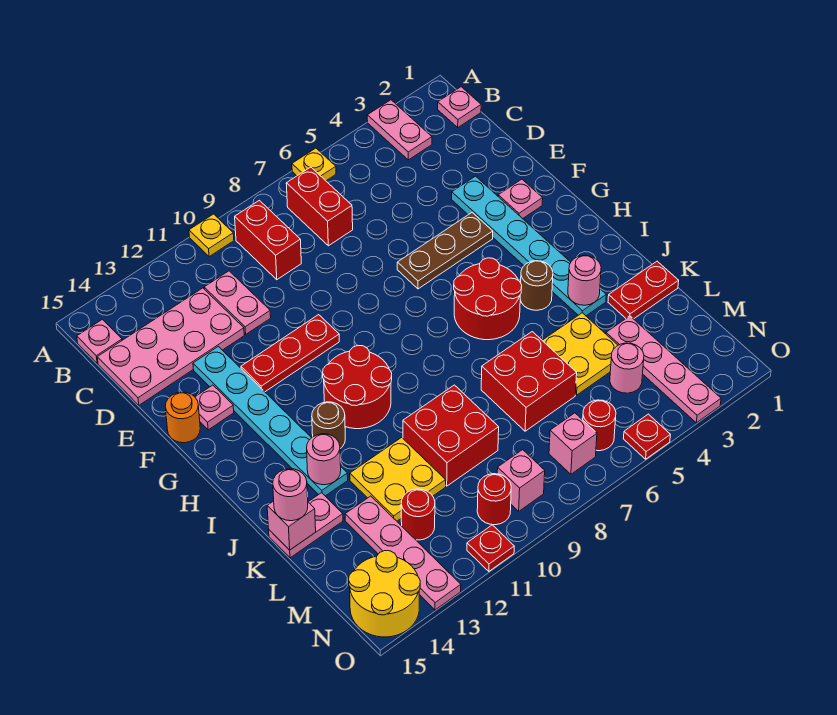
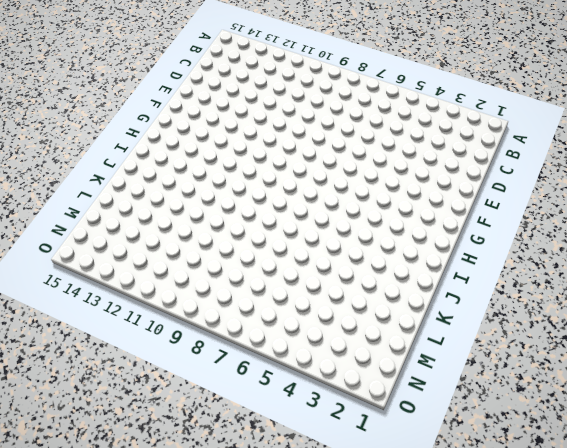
none -> pink 1x2 plate [367,100,432,160]
none -> yellow 1x1 plate [292,148,336,181]
none -> yellow 1x1 plate [189,214,234,257]
none -> pink 1x1 plate [438,87,481,127]

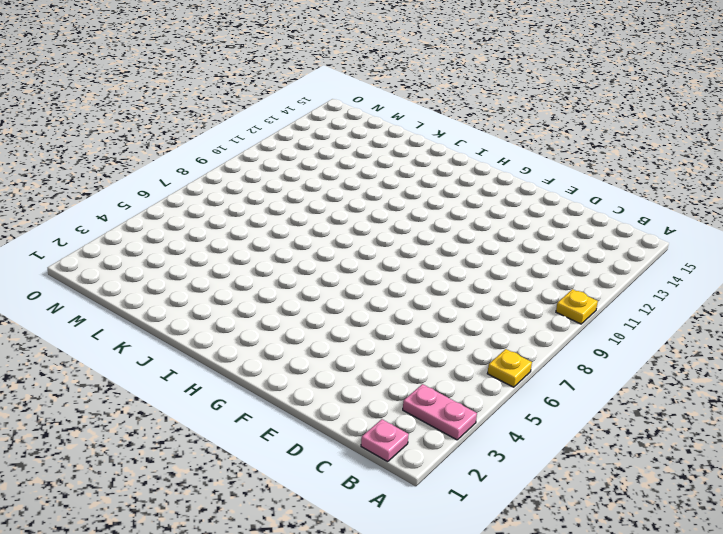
none -> red 1x2 brick [286,167,353,246]
none -> red 1x2 brick [235,200,301,280]
none -> pink 1x1 plate [77,319,122,363]
none -> pink 1x2 plate [204,271,271,334]

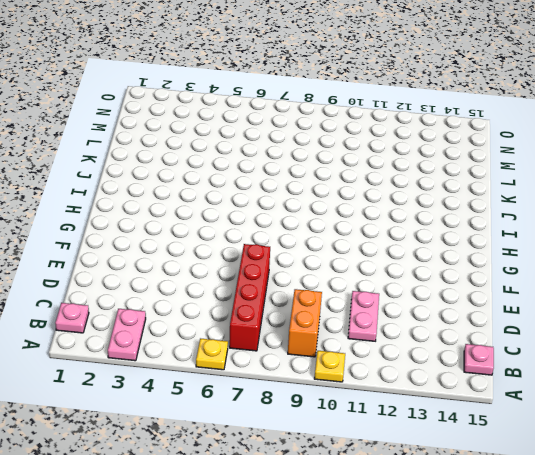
red 1x4 brick [229,244,270,351] -> red 1x2 brick [286,167,353,246]
orange 1x2 brick [288,289,322,357] -> red 1x2 brick [235,200,301,280]
none -> pink 2x4 plate [97,288,244,405]
none -> cyan 1x6 plate [452,176,606,316]
none -> cyan 1x6 plate [193,346,348,496]
none -> pink 1x1 plate [498,179,543,219]

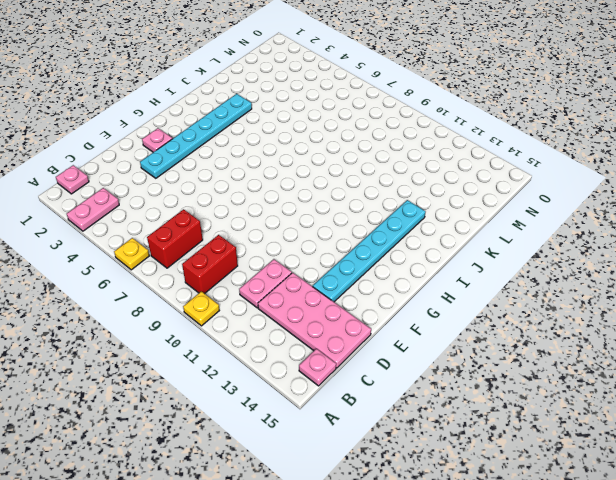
none -> brown 1x3 plate [397,213,493,289]
none -> red 1x3 plate [241,315,339,392]
none -> pink 1x1 plate [195,385,234,430]
none -> orange 1x1 round brick [165,392,200,443]

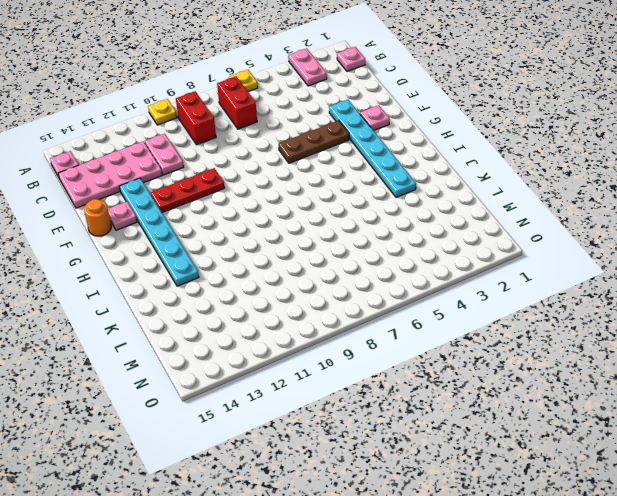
none -> red 2x2 round brick [454,258,522,340]
none -> red 2x2 round brick [323,345,392,429]
none -> brown 1x1 round brick [520,261,553,310]
none -> brown 1x1 round brick [312,402,345,448]

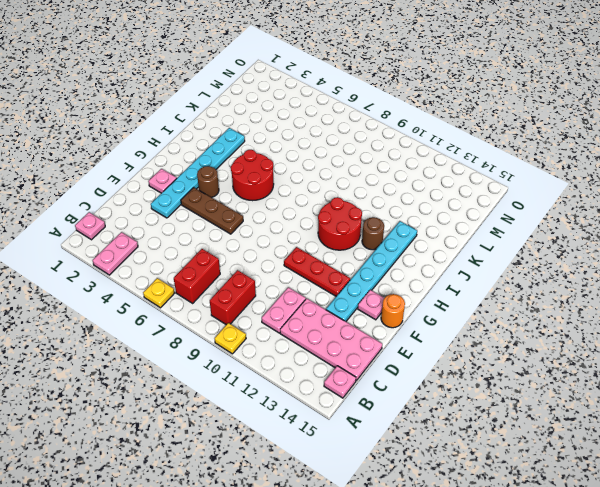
brown 1x1 round brick [197,166,219,198] -> brown 1x1 round brick moved to [520,261,553,310]
none -> red 1x2 plate [608,261,679,319]
none -> yellow 2x2 plate [542,313,618,395]
none -> red 2x2 brick [481,332,577,431]
none -> red 2x2 brick [403,385,499,486]

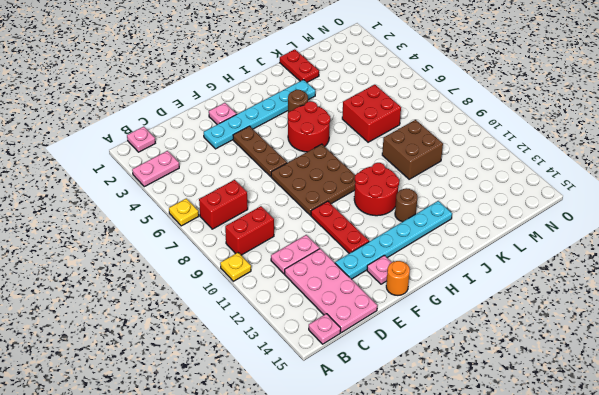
brown 3x3 plate [271,144,355,215] -> none
brown 2x2 brick [382,120,443,179] -> red 2x2 brick [403,385,499,486]
none -> yellow 2x2 plate [542,313,618,395]
none -> yellow 2x2 plate [350,437,446,521]
none -> pink 1x2 plate [269,493,343,558]
none -> pink 1x4 plate [606,316,721,423]

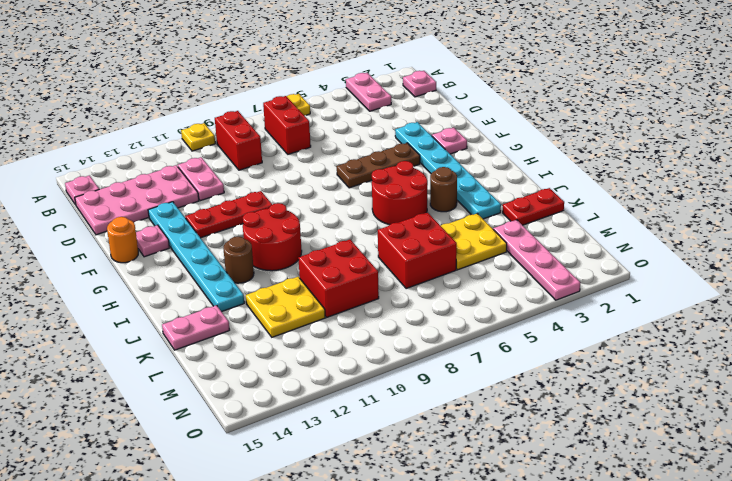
none -> pink 1x4 plate [345,496,461,610]
none -> pink 1x1 round brick [610,343,644,393]
none -> red 1x1 round brick [401,489,435,540]
none -> red 1x1 round brick [583,400,616,451]

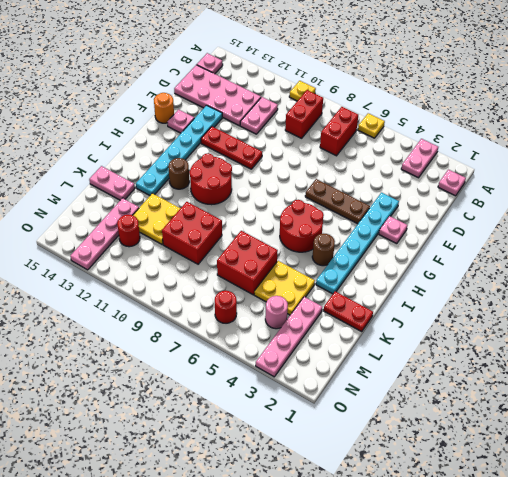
none -> pink 1x1 brick [549,413,597,474]
none -> pink 1x1 brick [497,450,545,511]
none -> red 1x1 round brick [477,474,511,525]
none -> yellow 2x2 round brick [349,551,420,637]

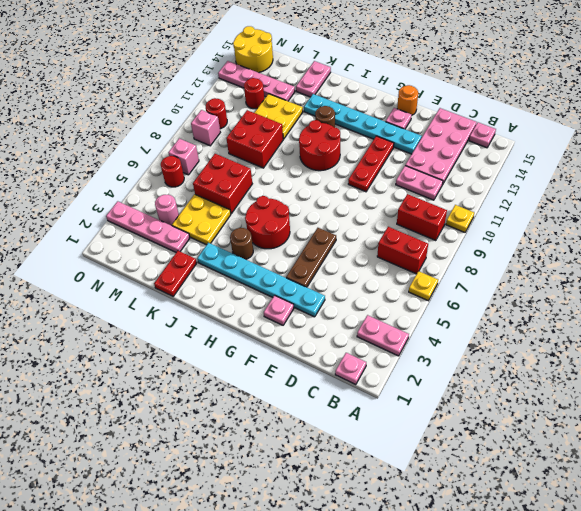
none -> red 1x1 plate [623,414,670,459]
none -> red 1x1 plate [467,525,514,571]
none -> pink 1x1 round brick [568,255,601,305]
none -> pink 1x1 round brick [307,434,341,485]

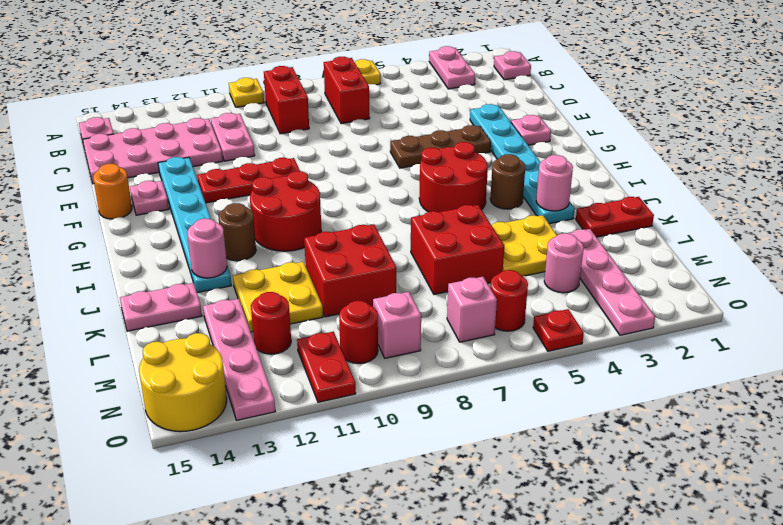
red 1x2 plate [297,332,356,402] -> red 1x1 plate [467,525,514,571]
none -> pink 1x1 brick [267,501,316,550]
none -> pink 1x1 round brick [273,469,308,521]

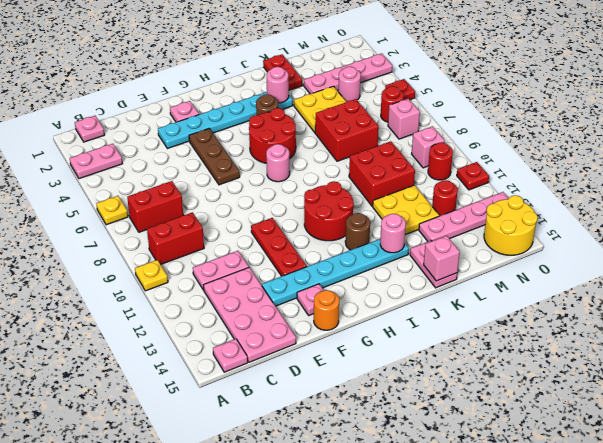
pink 1x1 round brick [266,144,290,182] -> pink 1x1 round brick moved to [273,469,308,521]

